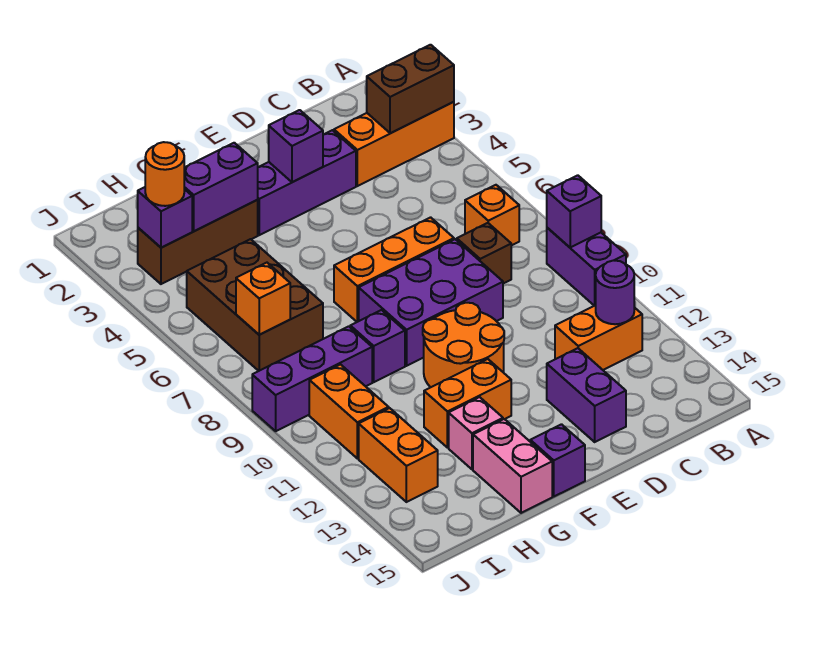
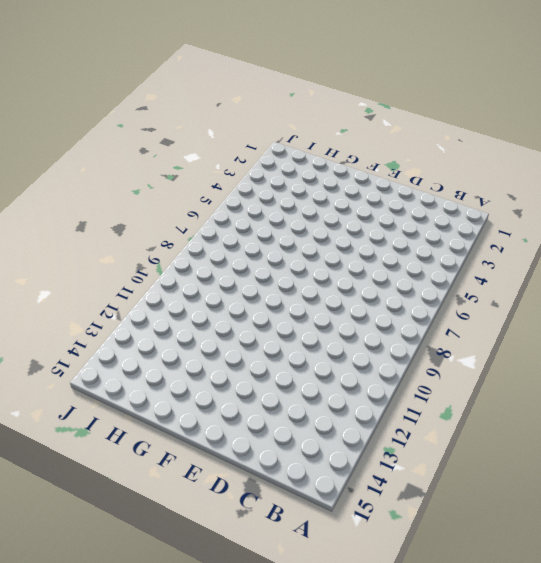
none -> orange 1x3 brick [334,102,454,186]
none -> purple 1x2 brick [547,228,626,306]
none -> orange 1x1 brick [465,185,519,246]

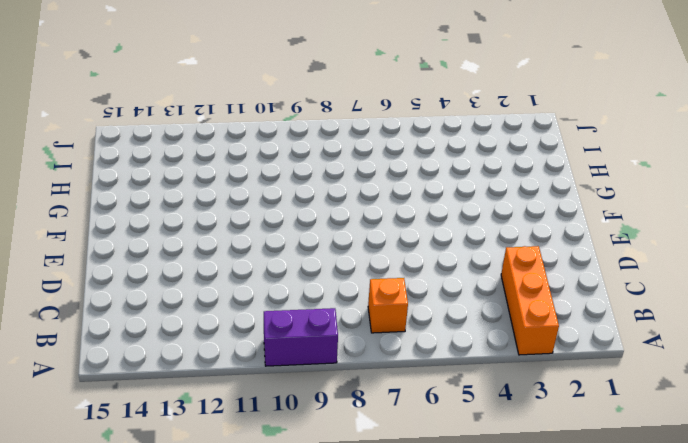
none -> orange 1x2 brick [555,305,642,370]
none -> brown 1x1 brick [457,223,511,284]
none -> purple 1x3 brick [258,130,356,235]

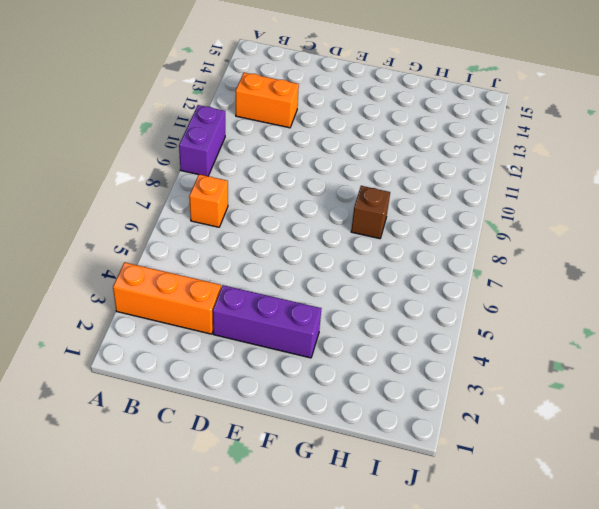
brown 1x1 brick [351,186,390,239] -> brown 1x1 brick moved to [457,223,511,284]
none -> orange 1x3 brick [334,217,454,322]
none -> purple 2x3 brick [359,239,503,366]
none -> purple 1x2 brick [547,348,626,442]

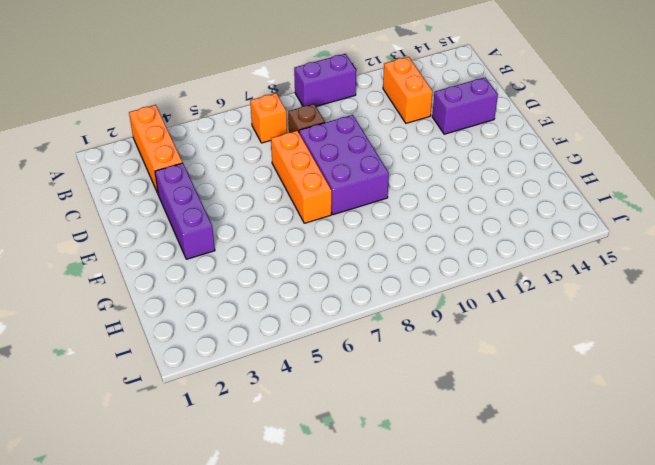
none -> orange 2x2 round brick [423,303,504,387]
none -> orange 1x2 brick [424,359,511,448]
none -> purple 1x1 brick [530,424,585,496]

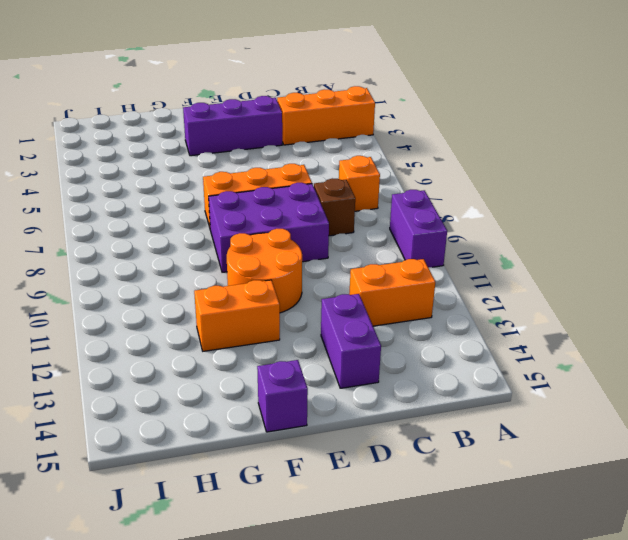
none -> brown 1x3 brick [138,200,258,284]
none -> purple 1x1 brick [350,310,405,382]
none -> pink 1x1 brick [449,397,503,469]

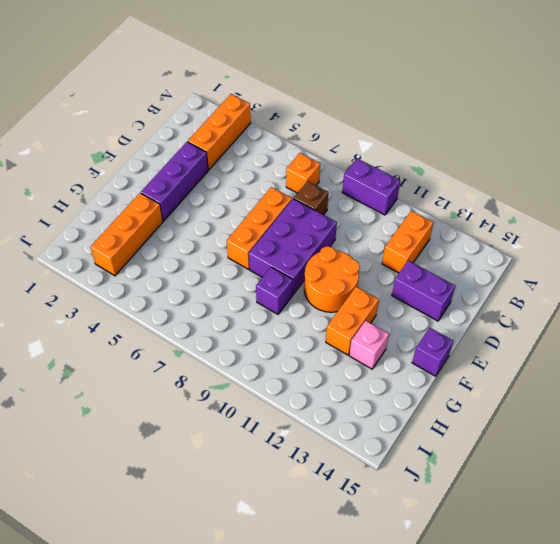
orange 1x3 brick [90,193,163,276] -> brown 1x3 brick [138,200,258,284]
none -> pink 1x2 brick [473,419,552,513]
none -> brown 2x3 brick [187,239,323,371]
none -> purple 1x3 brick [252,326,372,431]

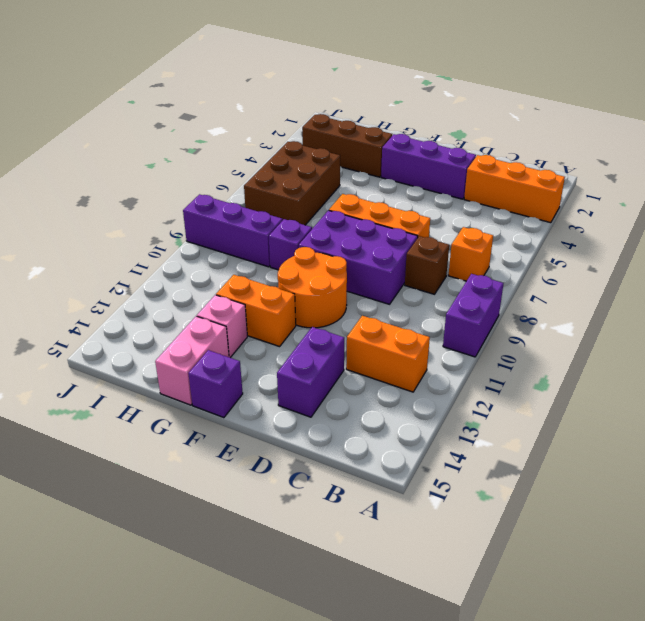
none -> orange 1x2 brick [309,365,389,458]
none -> orange 1x2 brick [359,408,438,502]
none -> brown 1x2 brick [367,45,454,133]

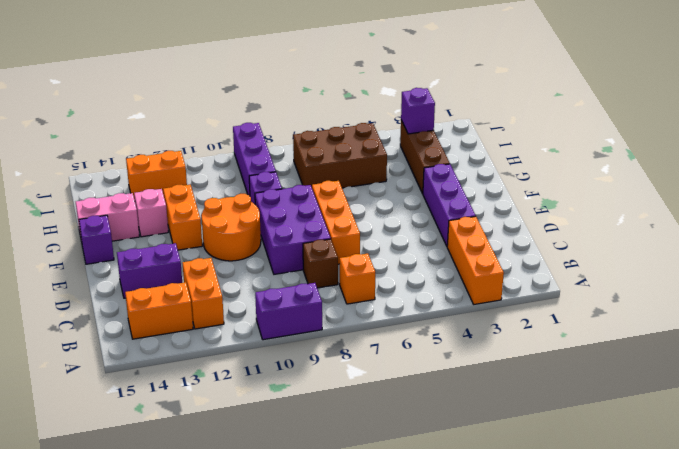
orange 1x2 brick [125,282,193,339] -> orange 1x2 brick moved to [309,365,389,458]
none -> brown 1x2 brick [367,45,454,133]
none -> purple 1x1 brick [547,175,601,247]
none -> purple 1x1 round brick [596,260,634,324]

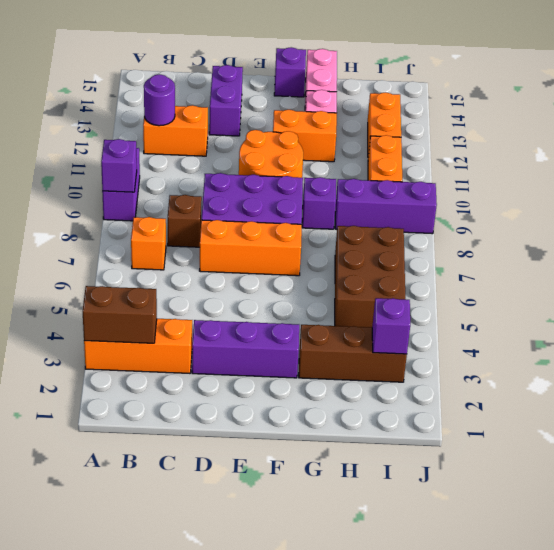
none -> purple 1x1 brick [269,110,323,182]
none -> purple 1x2 brick [184,143,258,231]
none -> orange 1x1 brick [236,263,290,335]

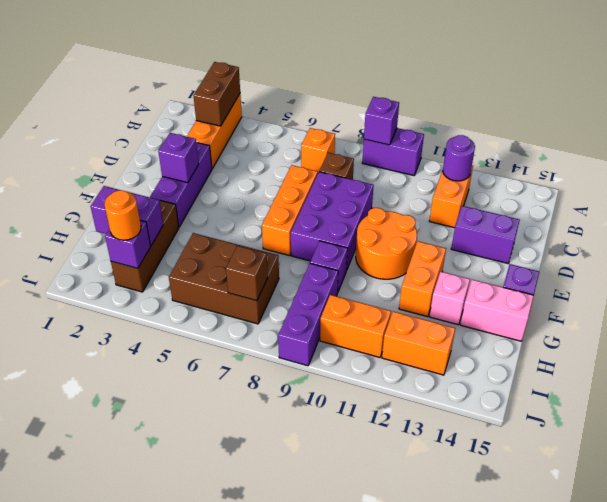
purple 1x2 brick [91,186,163,246] -> purple 1x2 brick turned to [184,143,258,231]
brown 1x1 brick [226,246,268,301] -> orange 1x1 brick [236,263,290,335]

